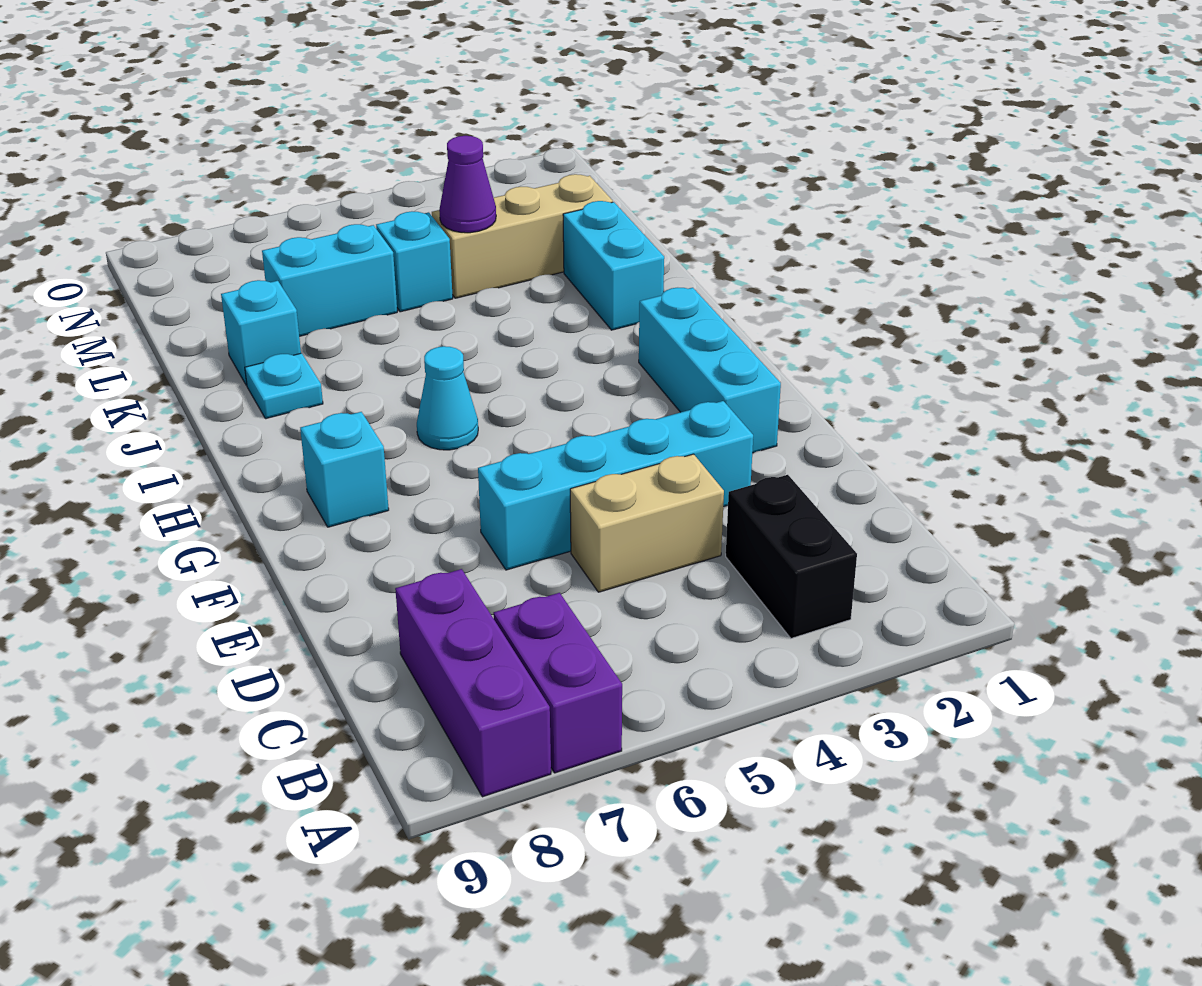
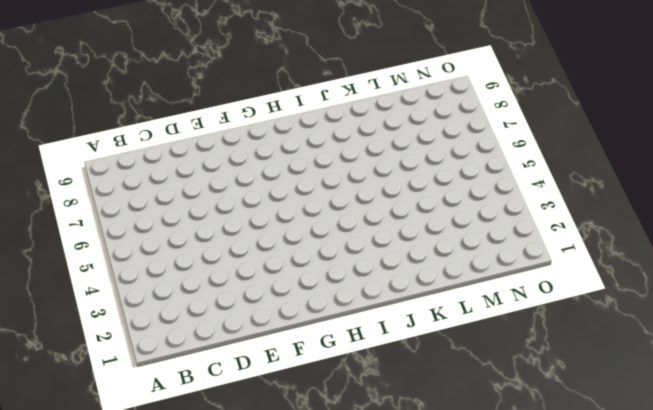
none -> purple 1x2 brick [494,593,622,773]
none -> purple 1x3 brick [395,569,551,797]
none -> black 1x2 brick [726,475,857,638]

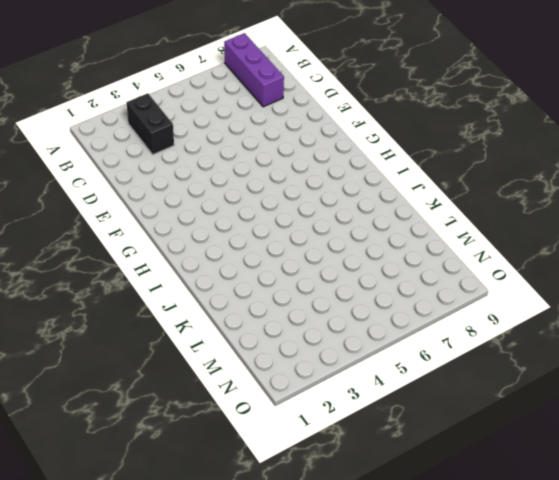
none -> purple 1x2 brick [494,593,622,773]
none -> tan 1x2 brick [570,454,724,592]
none -> cyan 1x4 brick [478,401,753,570]

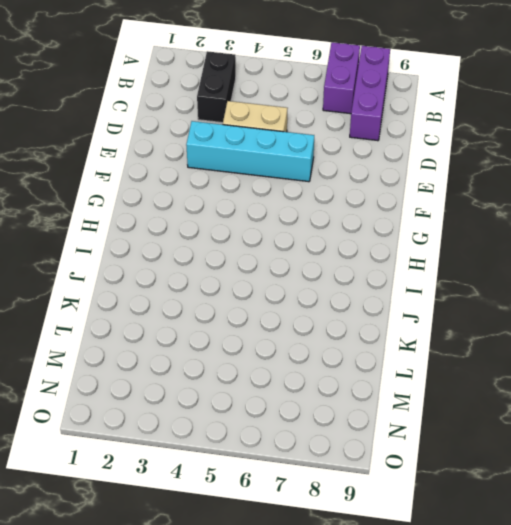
none -> cyan 1x3 brick [639,288,781,453]
none -> cyan 1x1 brick [300,412,389,527]
none -> cyan 1x1 cone [417,346,478,450]

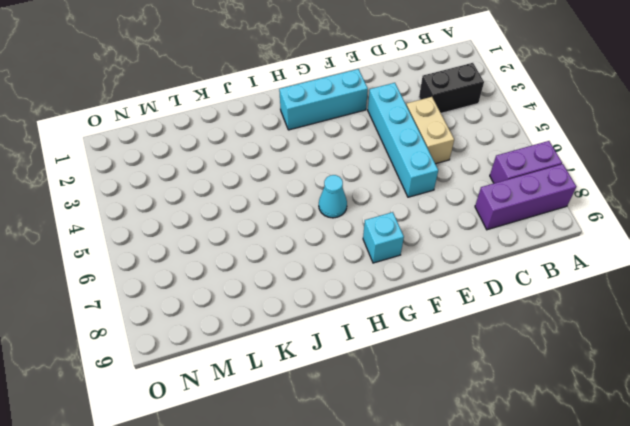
none -> cyan 1x2 brick [563,201,664,330]
none -> cyan 1x1 plate [245,353,323,419]
none -> cyan 1x1 brick [221,280,301,385]

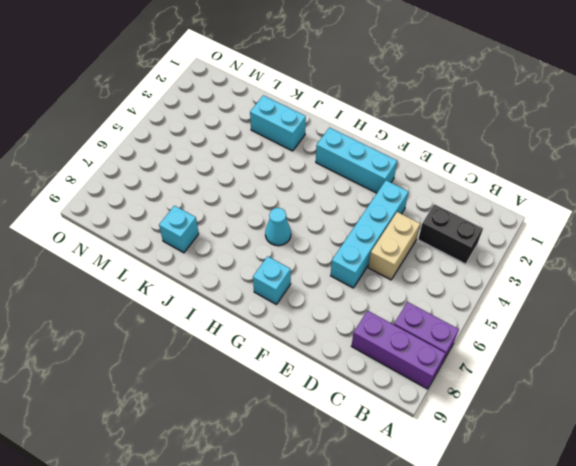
none -> cyan 1x1 plate [245,353,323,419]
none -> tan 1x3 brick [432,174,613,298]
none -> cyan 1x1 brick [376,211,453,312]

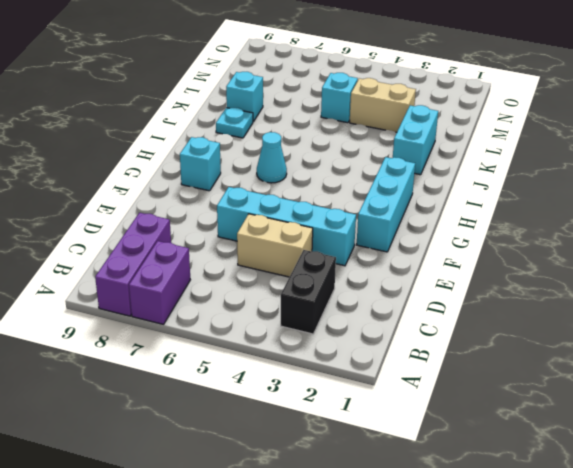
tan 1x2 brick [350,78,416,132] -> tan 1x3 brick [432,174,613,298]
none -> cyan 1x2 brick [262,224,397,336]
none -> purple 1x1 cone [439,136,496,233]

